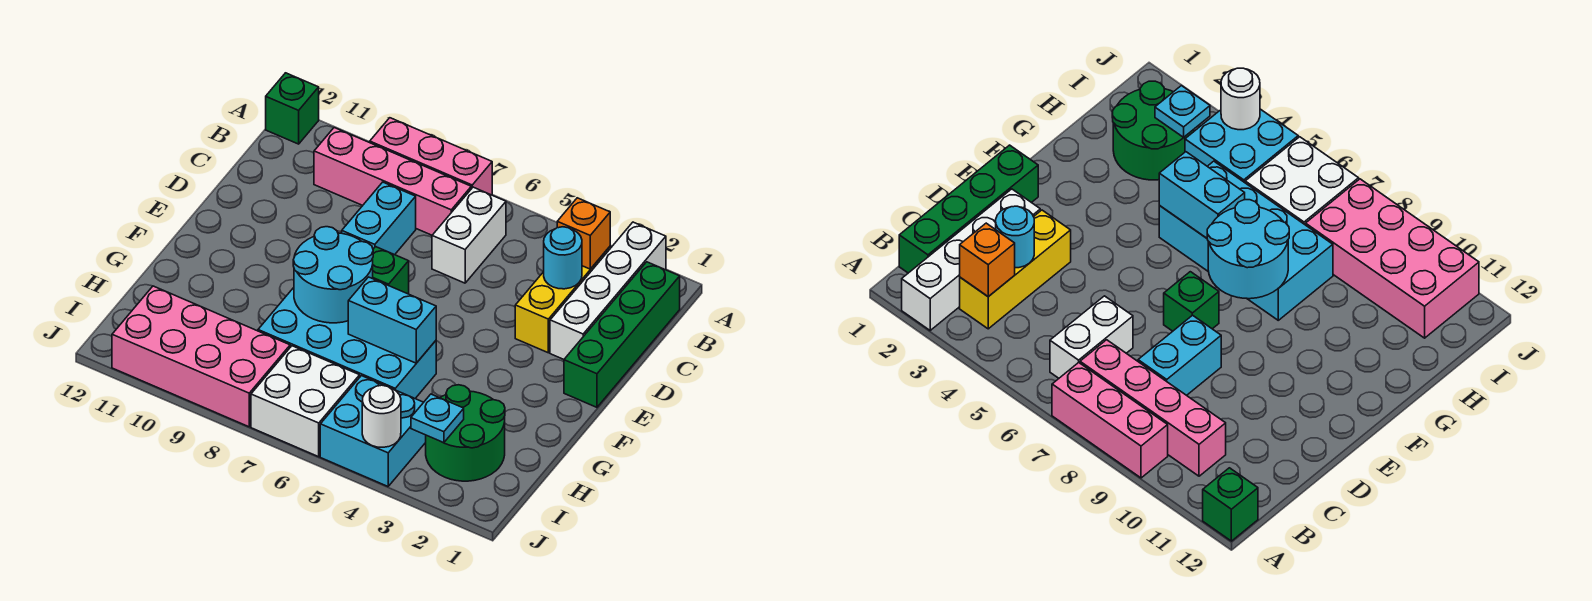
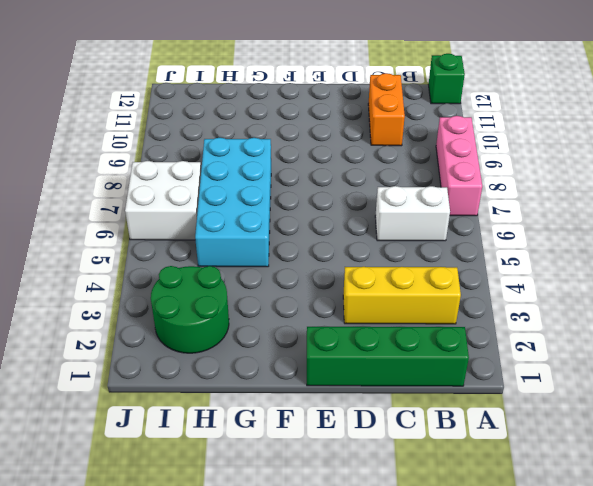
orange 1x2 brick [368,73,405,146] -> none
none -> white 1x4 brick [550,222,666,359]
none -> pink 1x4 brick [314,128,471,235]
none -> cyan 1x2 brick [342,182,416,255]

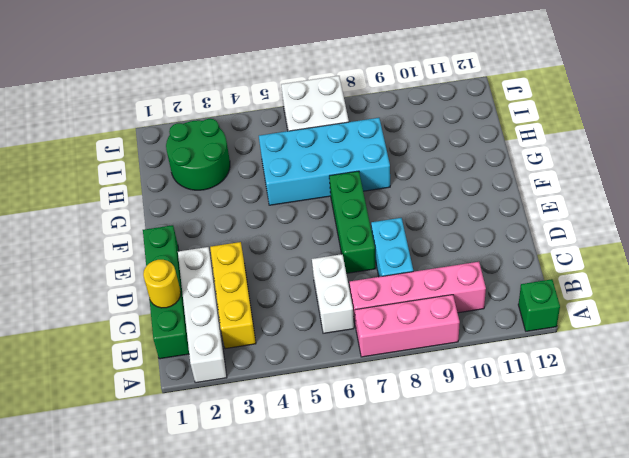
yellow 1x1 round brick [143,260,181,308] -> none
green 1x3 brick [329,171,376,273] -> green 1x1 brick [373,247,409,294]
none -> cyan 2x2 brick [320,376,426,486]
none -> pink 2x4 brick [112,286,290,427]
none -> orange 1x1 brick [557,198,610,269]

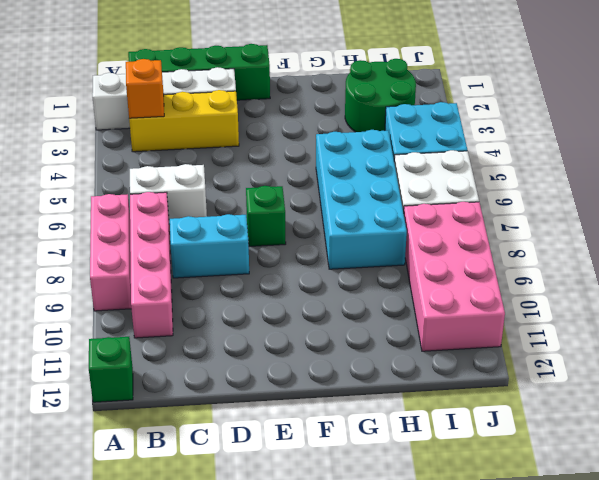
none -> cyan 1x1 round brick [544,227,582,289]
none -> cyan 2x2 round brick [293,227,373,323]
none -> cyan 1x2 brick [348,277,436,363]

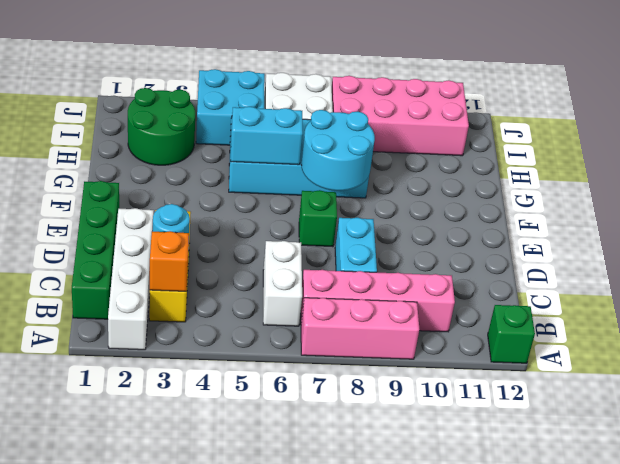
none -> cyan 1x1 plate [411,394,464,443]
none -> white 1x1 round brick [362,385,401,447]

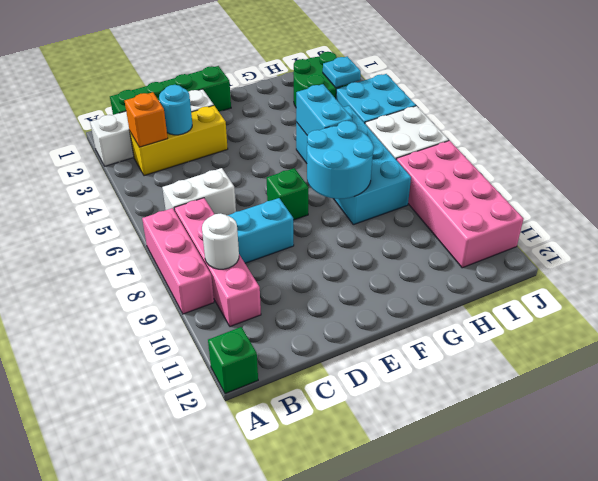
white 1x1 round brick [202,213,239,269] -> white 1x1 round brick moved to [362,385,401,447]

